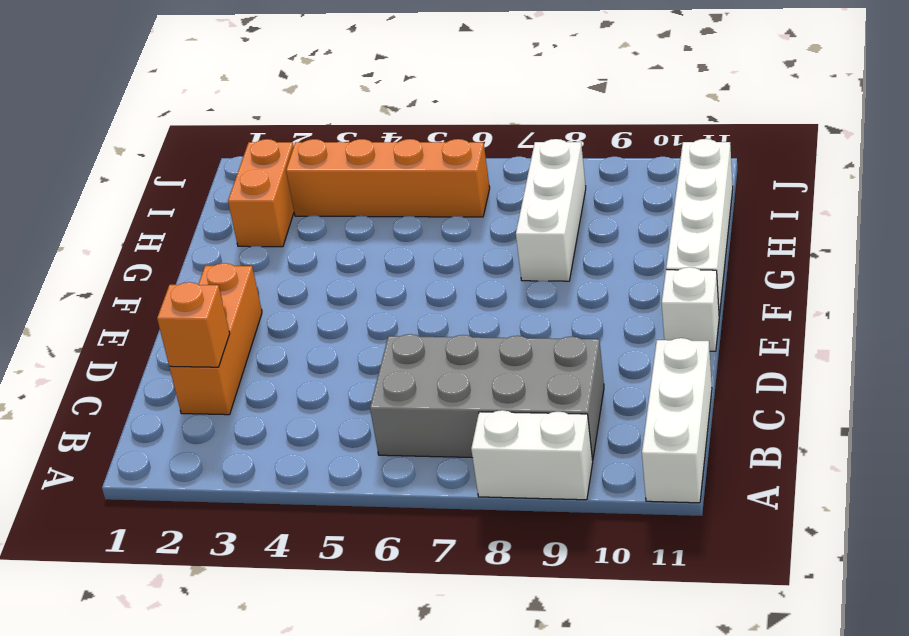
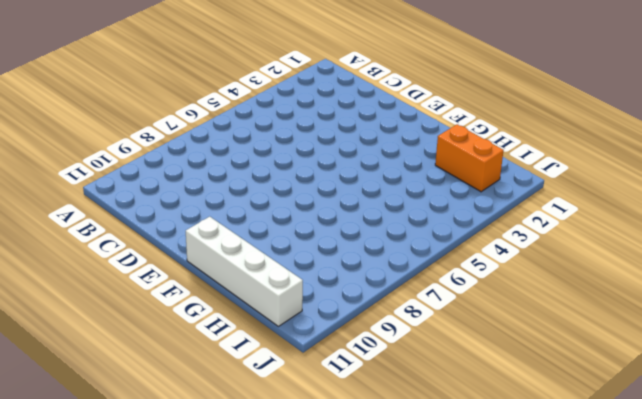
none -> white 1x2 brick [471,410,593,500]
none -> white 1x3 brick [642,338,712,503]

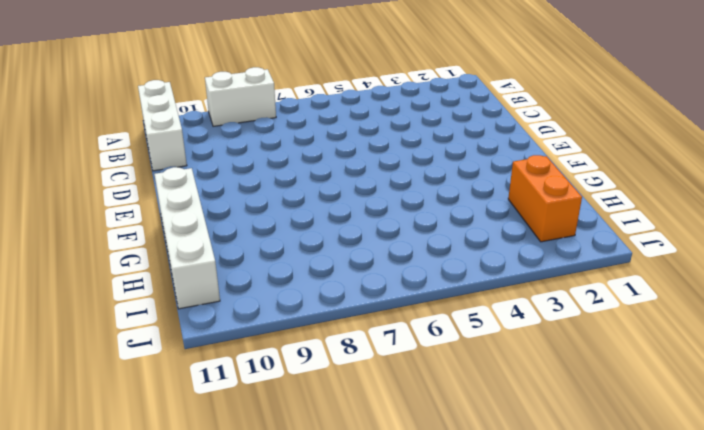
none -> grey 2x4 brick [370,334,604,460]
none -> orange 1x3 brick [169,263,262,415]

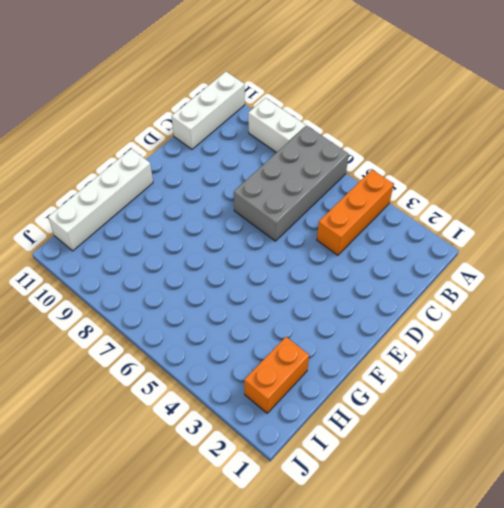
orange 1x3 brick [317,170,394,255] -> orange 1x3 brick moved to [169,263,262,415]
grey 2x4 brick [234,126,349,241] -> grey 2x4 brick turned to [370,334,604,460]
none -> white 1x1 brick [662,267,719,351]
none -> white 1x3 brick [516,139,586,281]

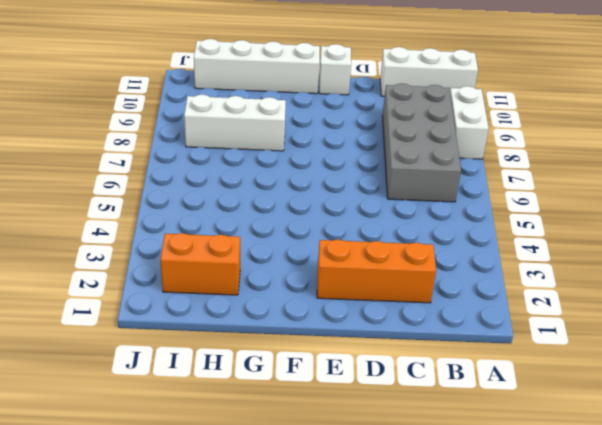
none -> orange 1x4 brick [286,139,490,217]
none -> orange 1x1 brick [157,282,230,367]

